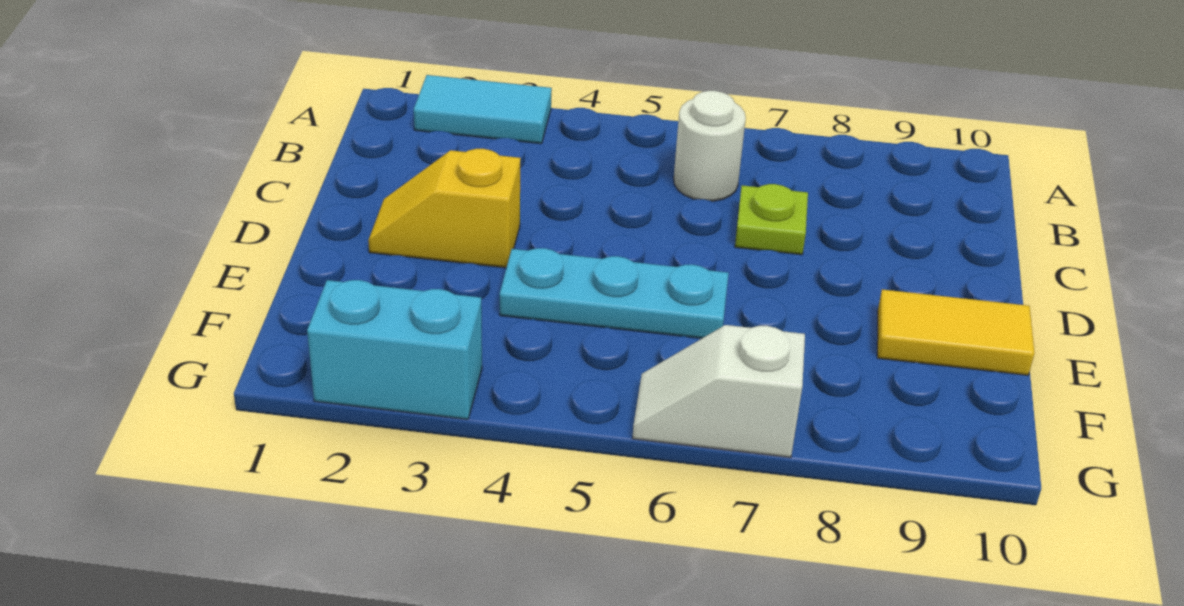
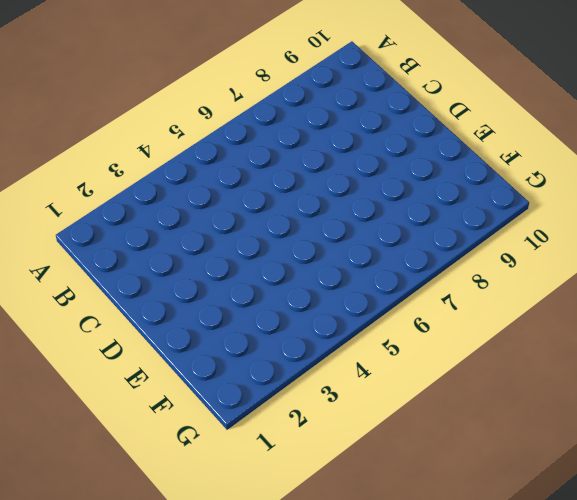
none -> cyan 1x2 tile [414,75,552,144]
none -> white 1x1 round brick [674,91,746,201]

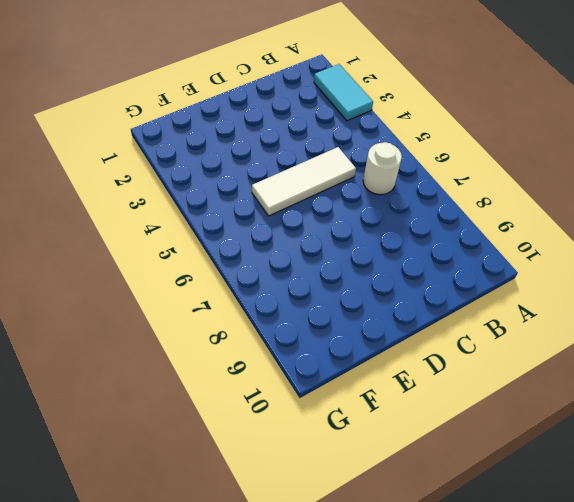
white 1x3 tile [252,147,356,216] -> cyan 1x3 plate [500,248,729,338]
none -> lime 1x1 plate [735,184,808,255]
none -> yellow 1x2 slope [368,149,521,268]

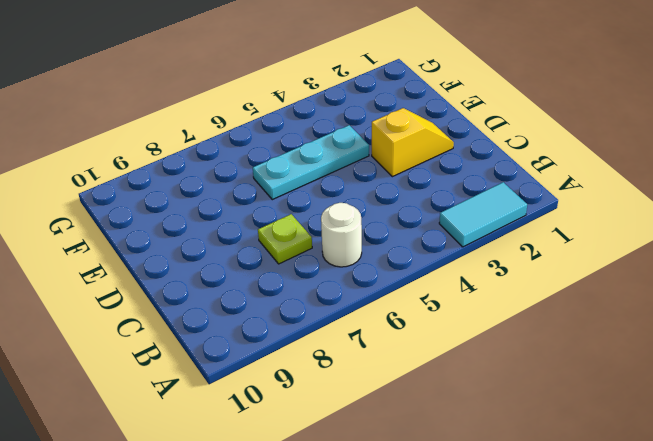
none -> yellow 1x2 tile [877,289,1035,375]
none -> cyan 1x2 brick [307,280,482,419]

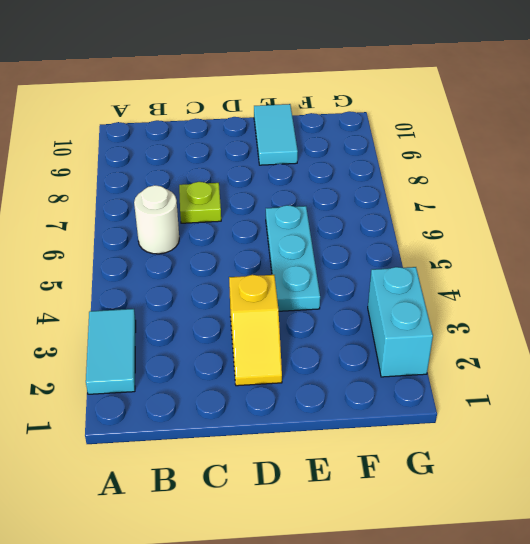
cyan 1x2 tile [254,104,298,165] -> yellow 1x2 tile [877,289,1035,375]
none -> white 1x2 slope [632,325,805,458]

